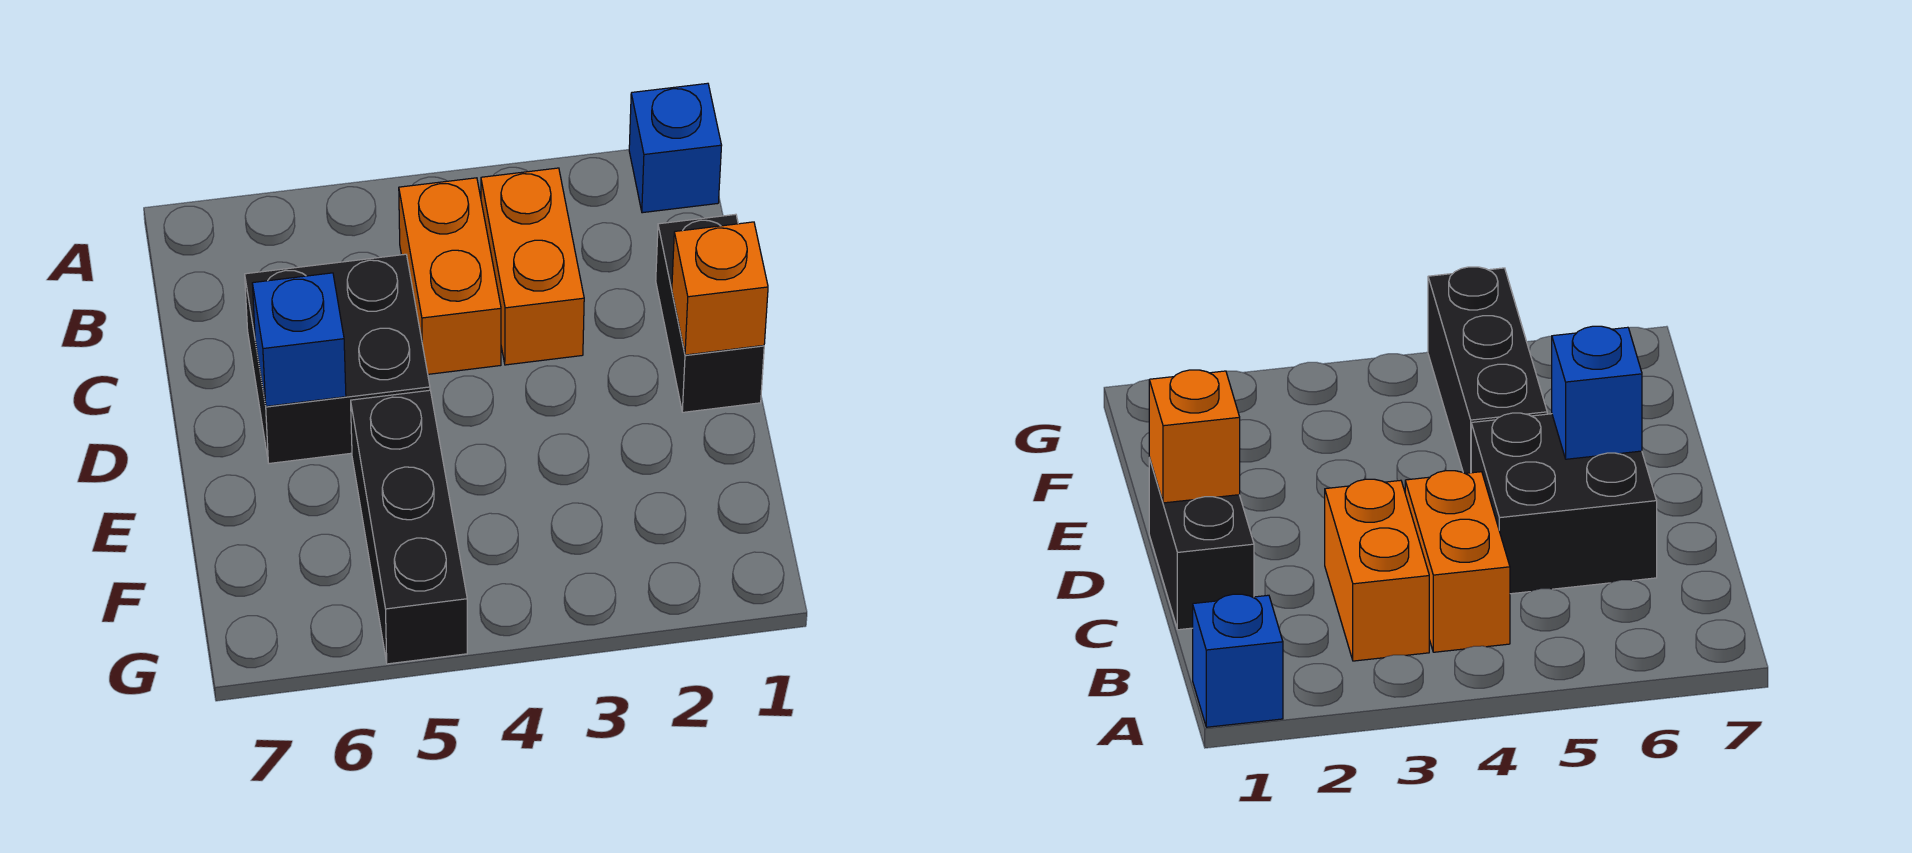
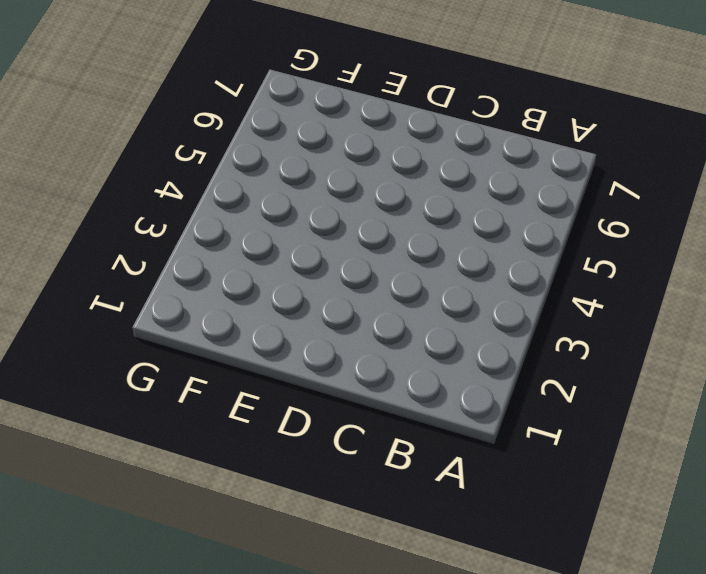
none -> blue 1x1 brick [629,83,722,213]
none -> orange 1x2 brick [481,168,584,365]

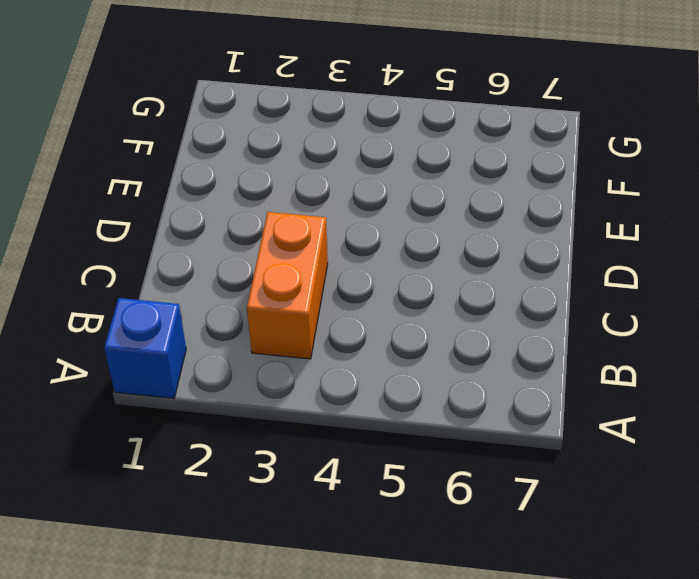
none -> orange 1x2 brick [399,178,501,374]
none -> black 1x2 brick [656,214,764,412]

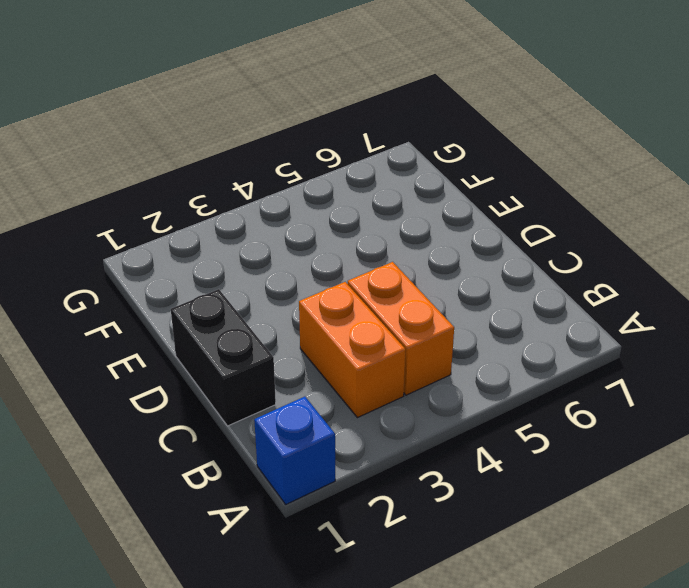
none -> black 2x2 brick [245,254,430,463]
none -> black 1x3 brick [351,390,467,664]

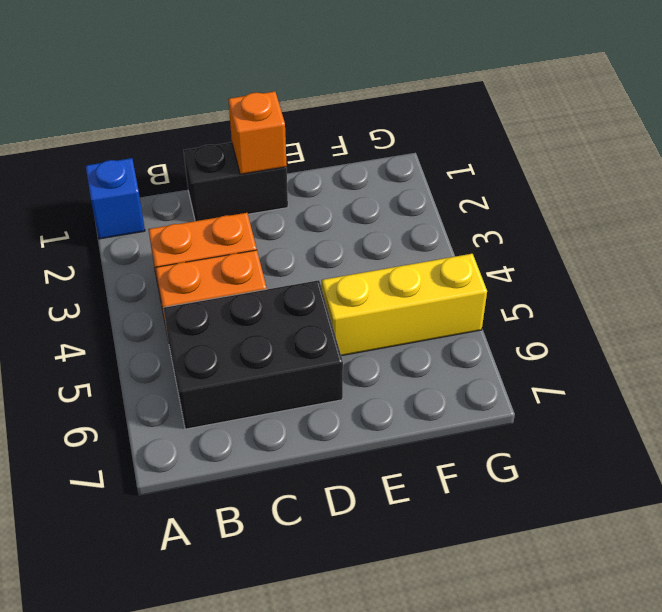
black 2x3 brick [163,280,343,429] -> black 2x2 brick [245,254,430,463]
yellow 1x3 brick [322,254,487,356] -> black 1x3 brick [351,390,467,664]
none -> blue 1x1 brick [252,273,346,406]

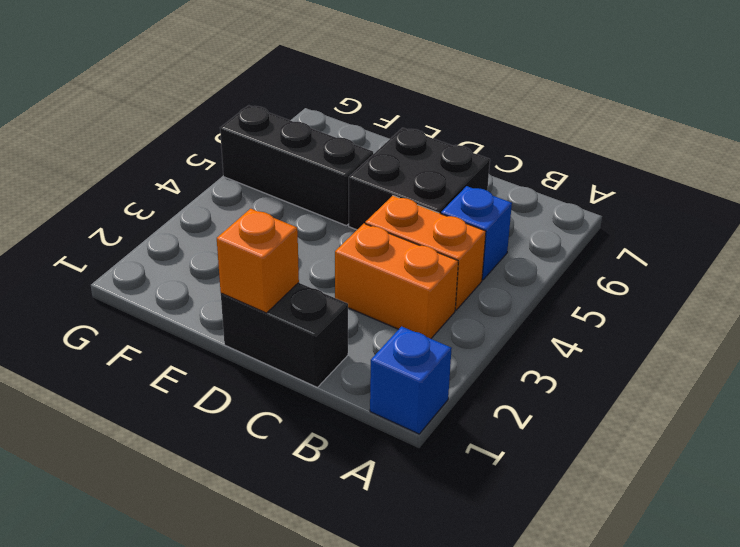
blue 1x1 brick [441,186,512,280] -> blue 1x1 brick moved to [252,273,346,406]

